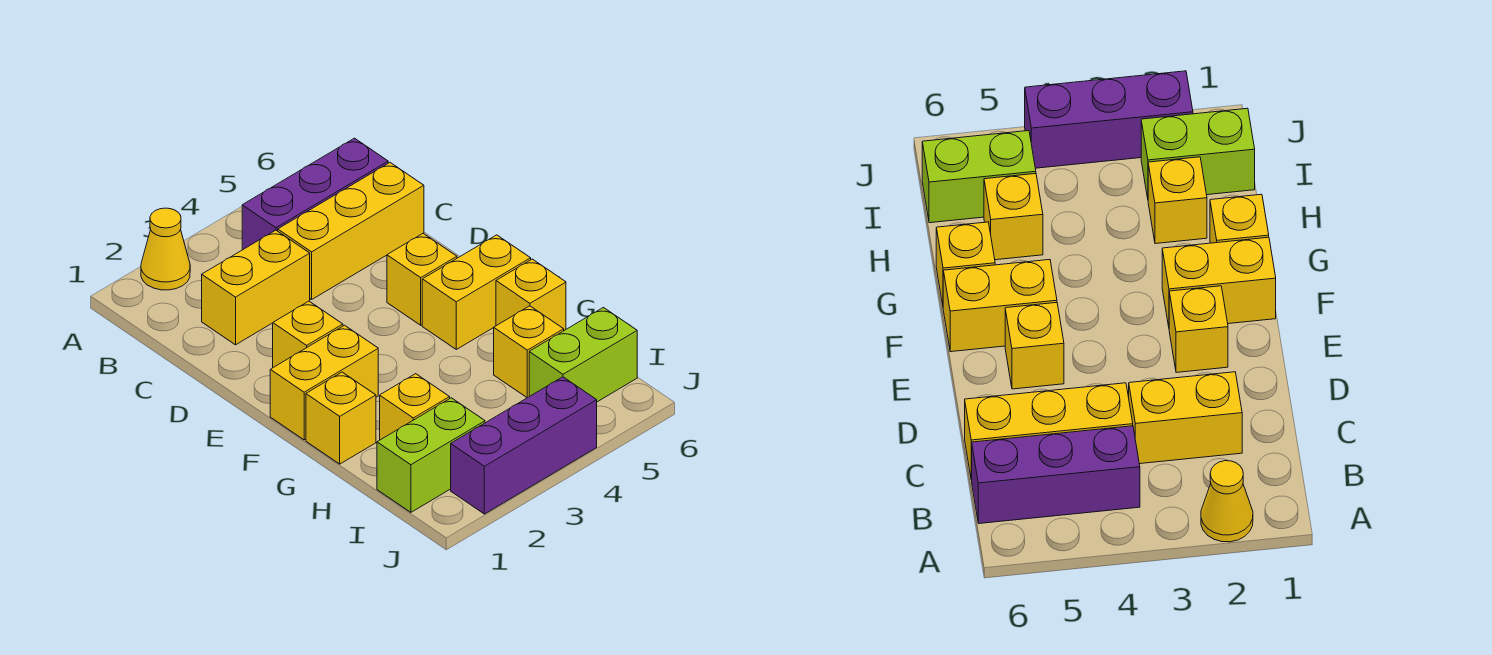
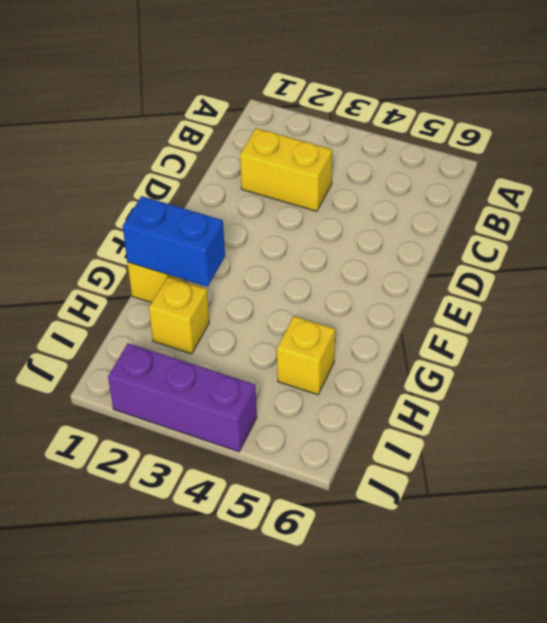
blue 1x2 brick [123,196,225,287] -> none
none -> yellow 1x1 cone [141,208,190,290]
none -> purple 1x3 brick [242,138,388,250]
none -> yellow 1x3 brick [278,163,424,300]

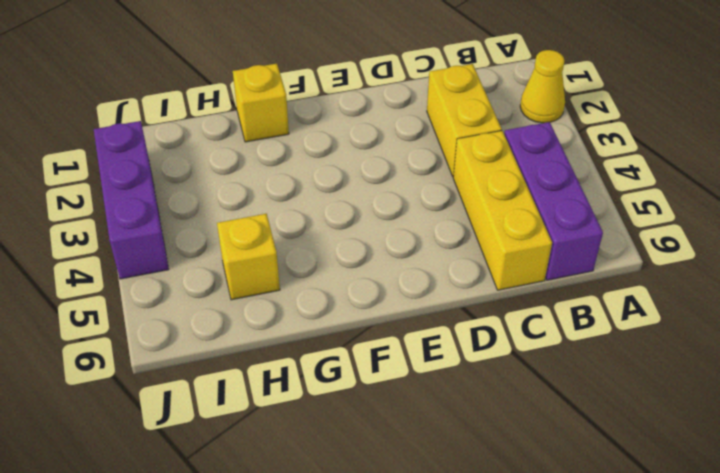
none -> yellow 1x1 brick [273,301,343,367]
none -> yellow 1x1 brick [387,233,457,325]
none -> yellow 1x2 brick [270,325,378,440]

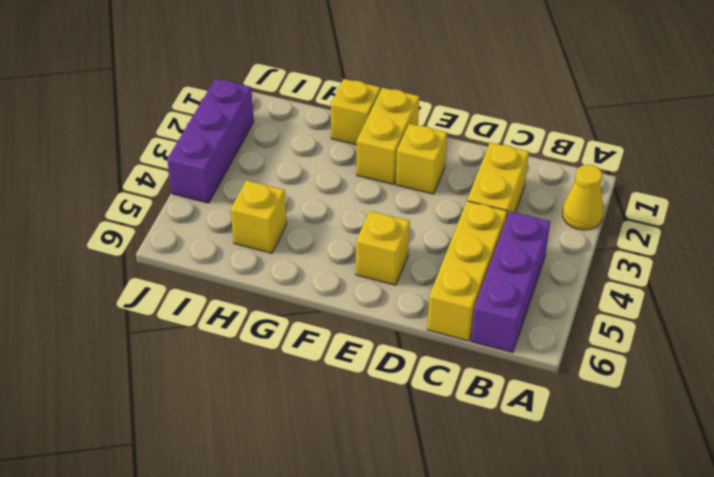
none -> yellow 1x2 brick [422,235,531,349]
none -> yellow 1x1 brick [496,259,566,330]
none -> yellow 1x1 brick [380,374,450,440]

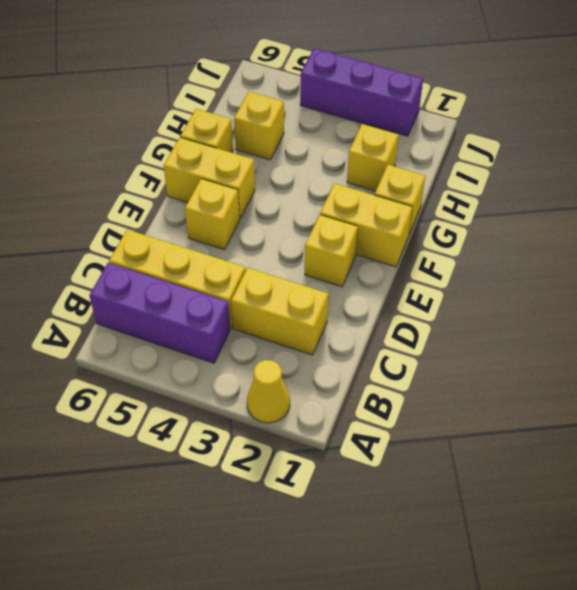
none -> lime 1x2 brick [377,398,485,512]
none -> lime 1x2 brick [529,308,637,402]

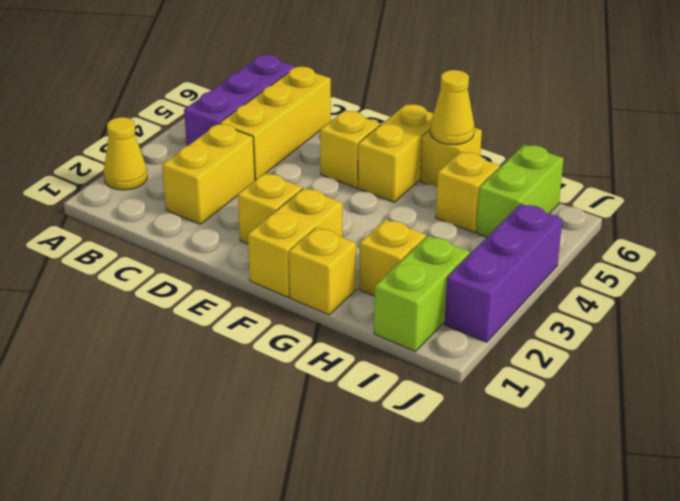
yellow 1x1 cone [430,70,474,145] -> none

